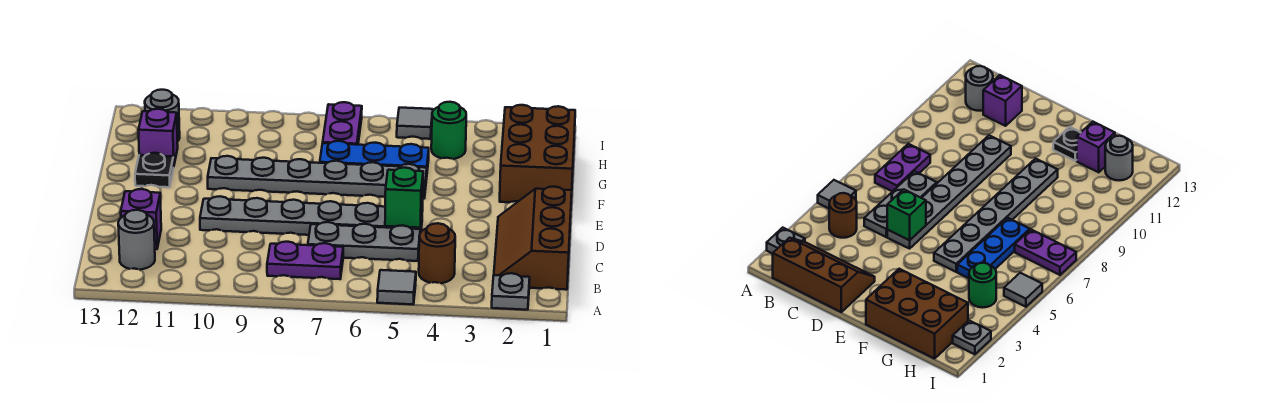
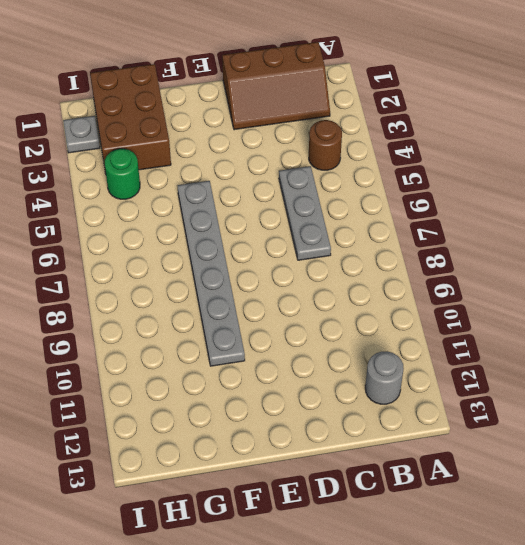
brown 2x3 brick [90,64,171,174] -> brown 2x3 brick turned to [500,105,575,202]
none -> grey 1x1 plate [492,273,530,310]
none -> grey 1x1 tile [377,270,416,304]
none -> purple 1x2 plate [267,242,343,279]

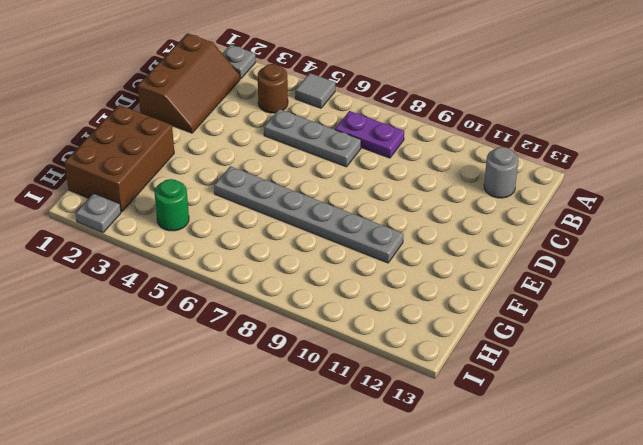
none -> purple 1x1 brick [121,189,161,249]
none -> grey 1x6 plate [200,196,423,235]
none -> black 1x1 plate [135,153,174,187]

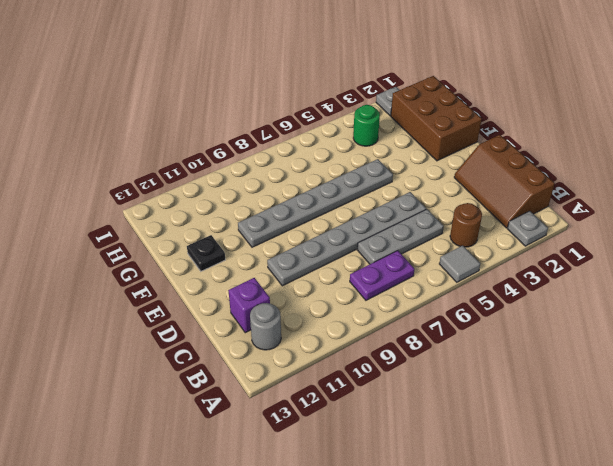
none -> blue 1x3 plate [320,141,429,170]
none -> purple 1x1 brick [139,109,178,164]
none -> purple 1x2 plate [323,102,362,145]

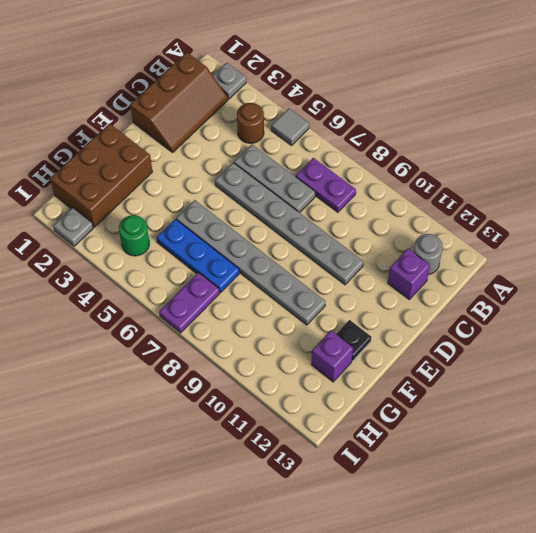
none -> grey 1x1 round brick [145,90,180,142]
none -> grey 1x1 tile [397,108,433,139]
none -> green 1x1 brick [385,168,423,228]

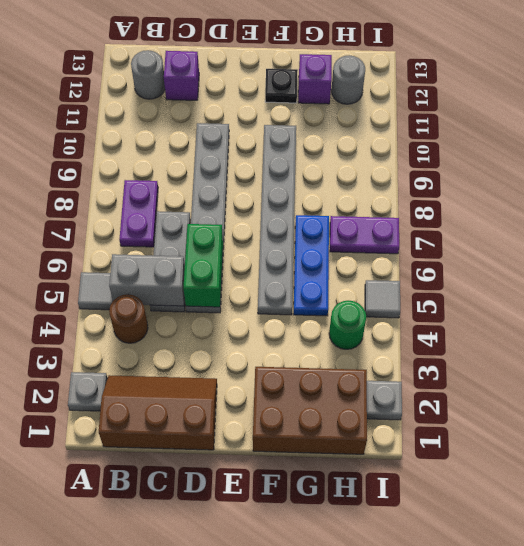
grey 1x2 brick [109,254,185,306] -> none
green 1x2 brick [183,224,223,307] -> green 1x1 brick [385,168,423,228]

